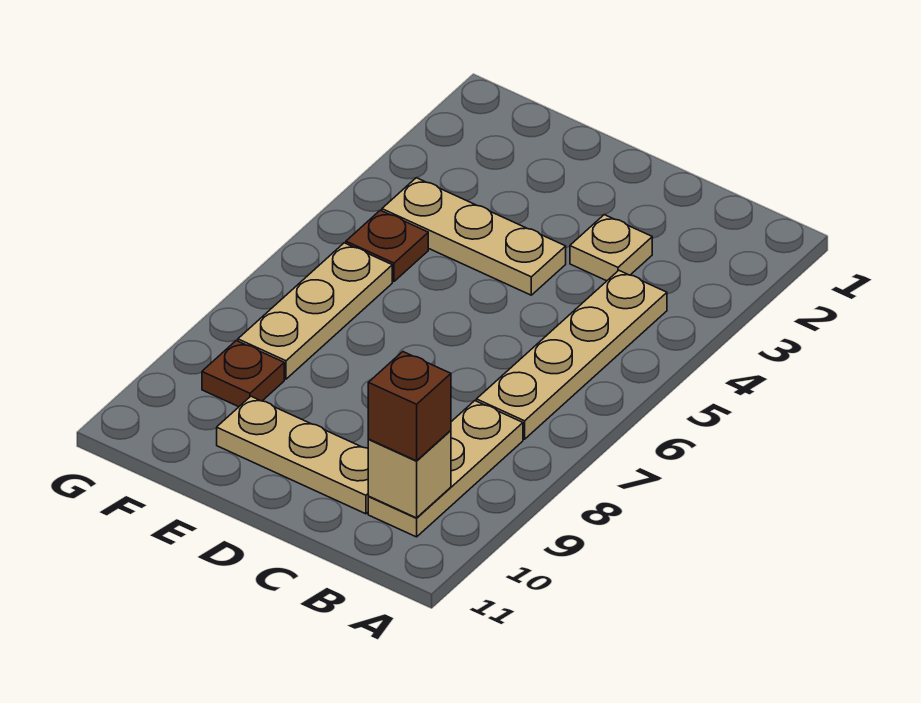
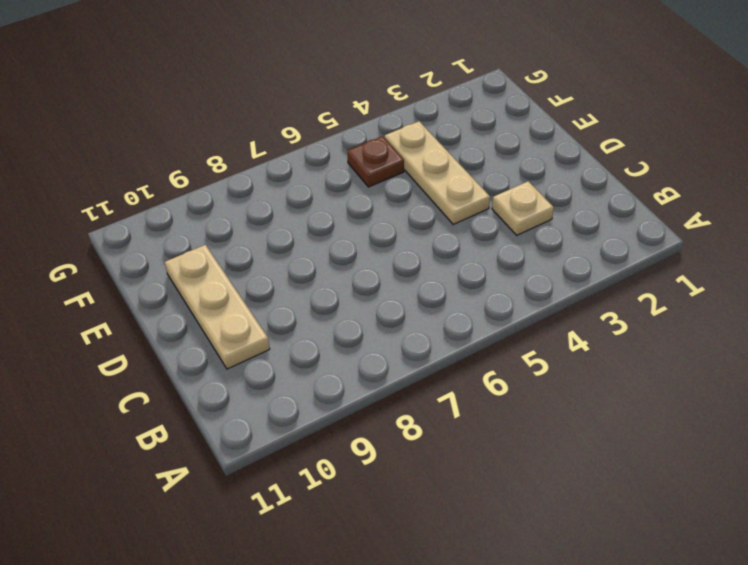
none -> tan 1x4 plate [476,271,667,439]
none -> tan 1x3 plate [368,401,523,537]

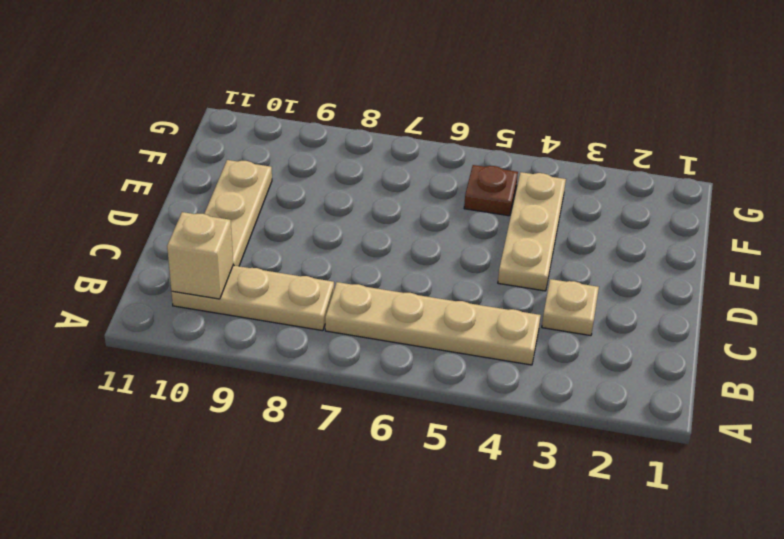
none -> tan 1x3 plate [238,243,392,379]
none -> brown 1x1 plate [202,340,284,407]

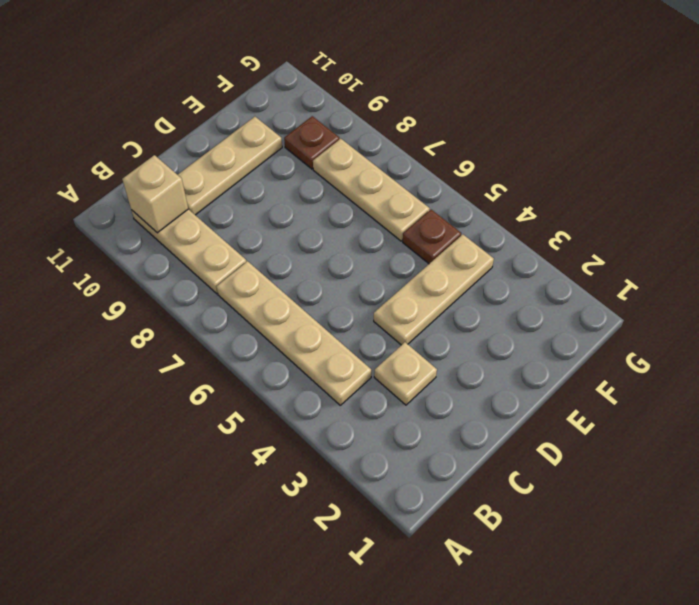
none -> brown 1x1 brick [368,352,451,461]

